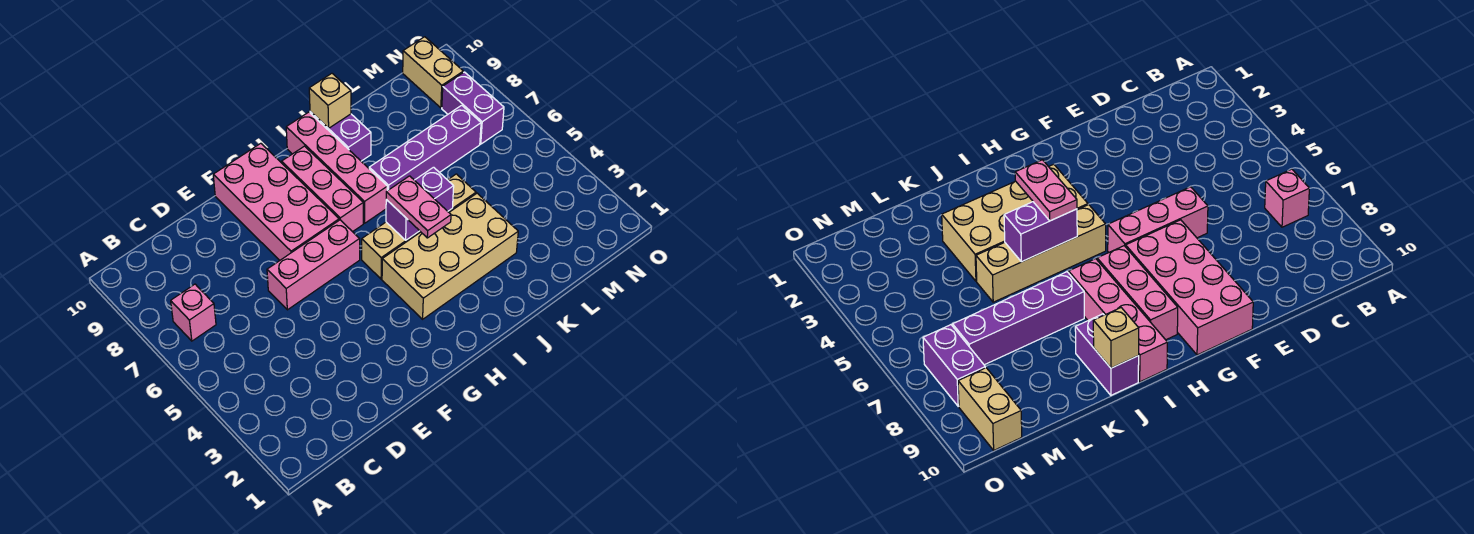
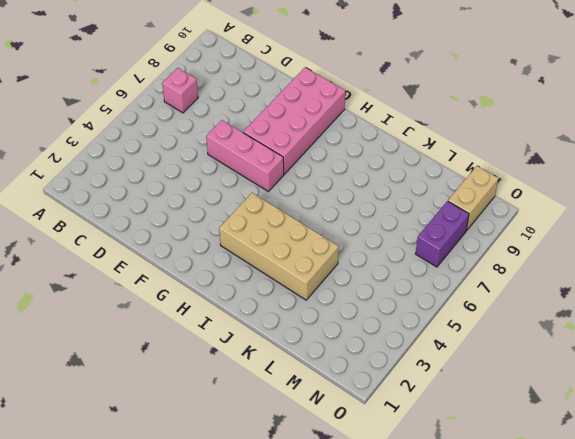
none -> tan 1x4 brick [362,174,476,279]
none -> pink 1x3 brick [282,146,363,232]
none -> pink 1x4 brick [286,112,387,223]

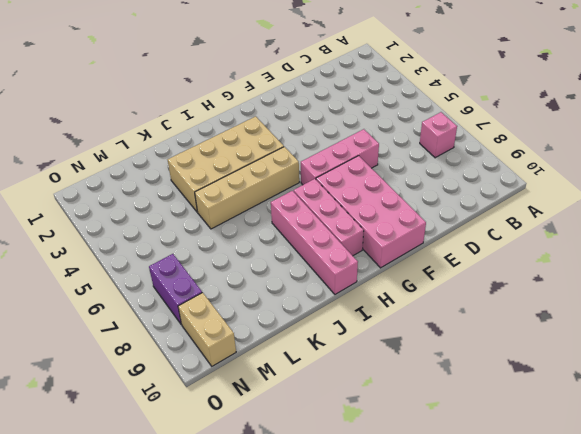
none -> purple 1x4 brick [369,105,481,191]
none -> purple 1x2 brick [310,111,371,161]
none -> purple 1x2 brick [386,167,454,240]

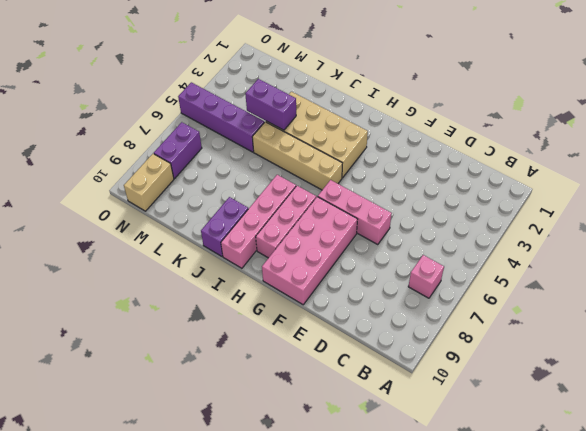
purple 1x2 brick [245,79,296,130] -> purple 1x2 brick moved to [386,167,454,240]
purple 1x4 brick [178,82,264,152] -> purple 1x4 brick moved to [369,105,481,191]
none -> tan 1x1 brick [309,73,351,128]
none -> pink 1x2 plate [386,176,451,238]

